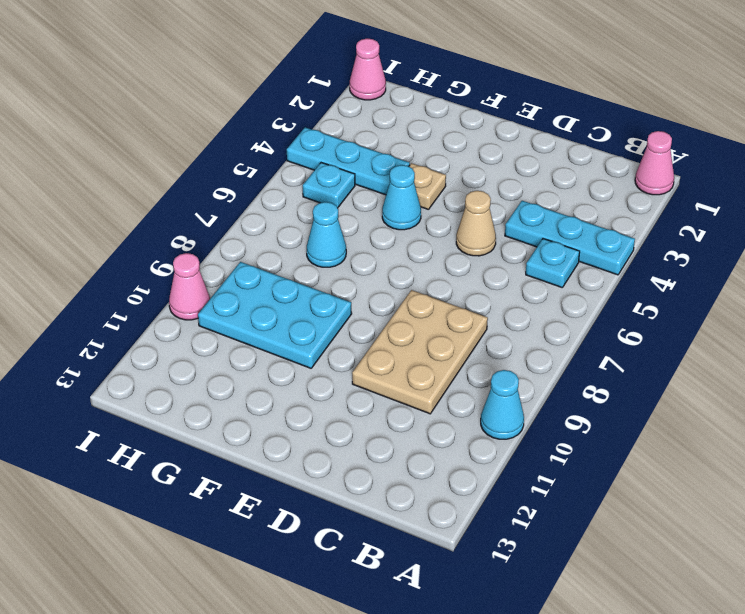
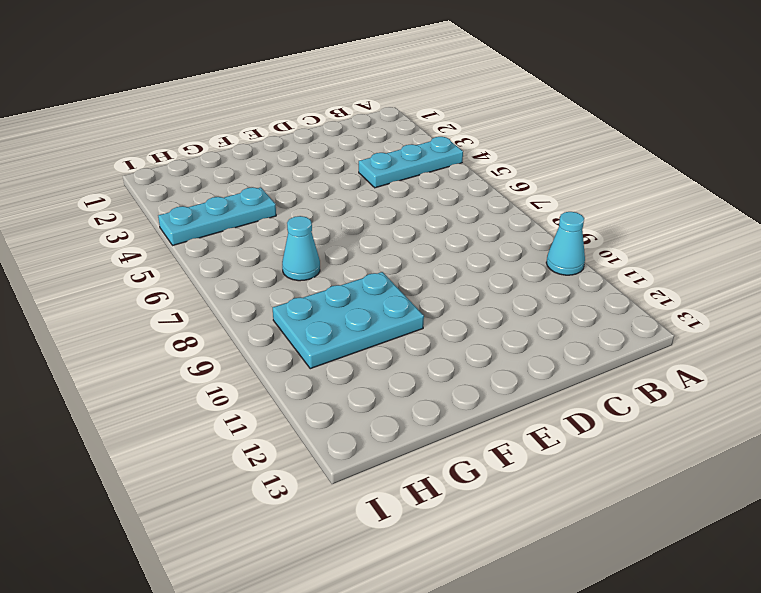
none -> pink 1x1 cone [635,131,674,195]
none -> cyan 1x1 plate [526,239,580,288]
none -> tan 2x3 plate [352,290,488,414]

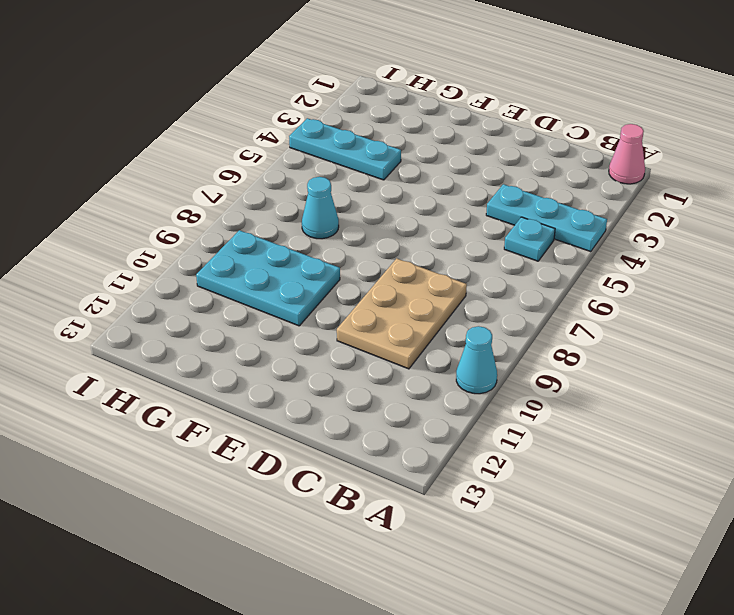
none -> tan 1x1 cone [456,191,496,256]
none -> tan 1x1 plate [409,163,446,210]
none -> cyan 1x1 cone [382,165,421,230]

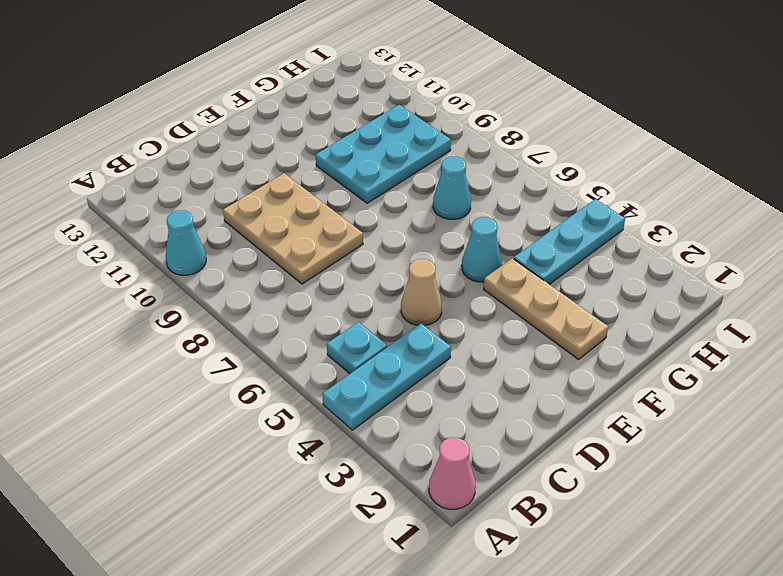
tan 1x3 plate [484,258,608,359] -> tan 1x1 plate [409,163,446,210]
none -> cyan 1x1 plate [303,163,355,208]
none -> pink 1x1 cone [350,38,386,100]
none -> pink 1x1 cone [169,253,210,320]

